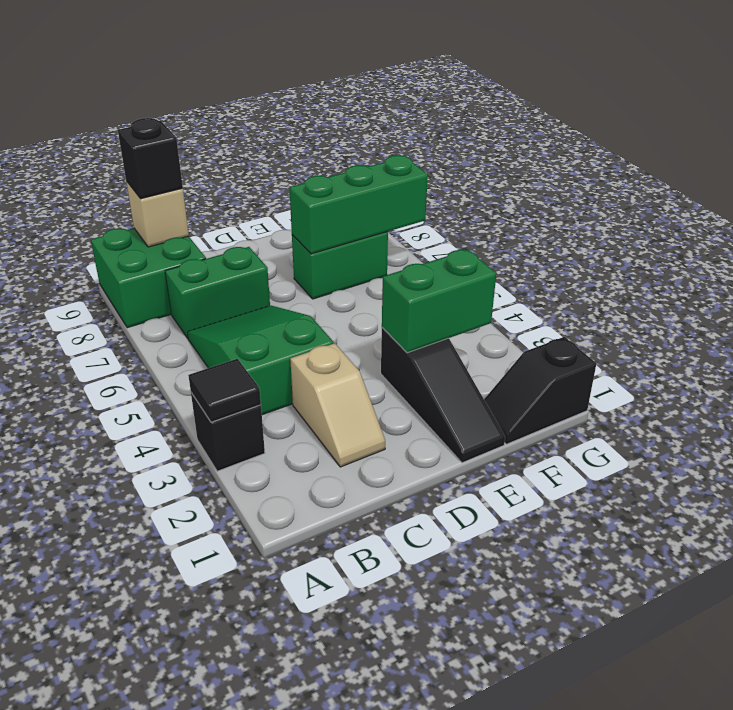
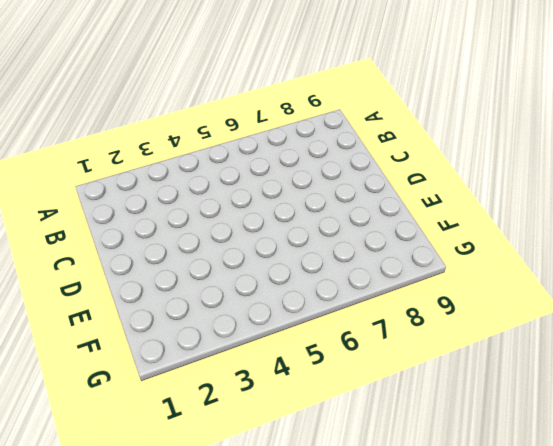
none -> black 1x1 brick [191,393,265,471]
none -> green 2x2 brick [91,228,206,328]
none -> green 2x3 slope [188,306,334,415]

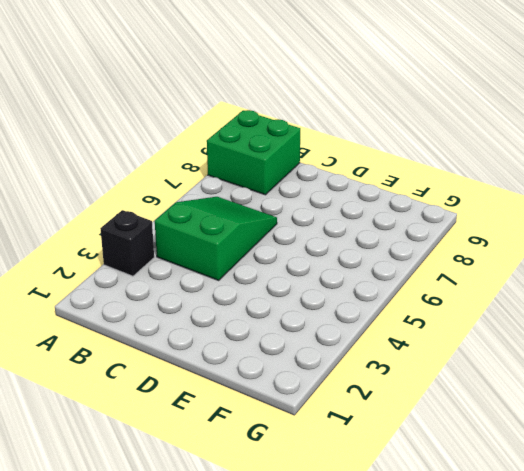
none -> green 1x2 brick [165,247,270,338]
none -> tan 1x2 slope [290,343,385,467]
none -> black 1x3 slope [381,328,505,463]

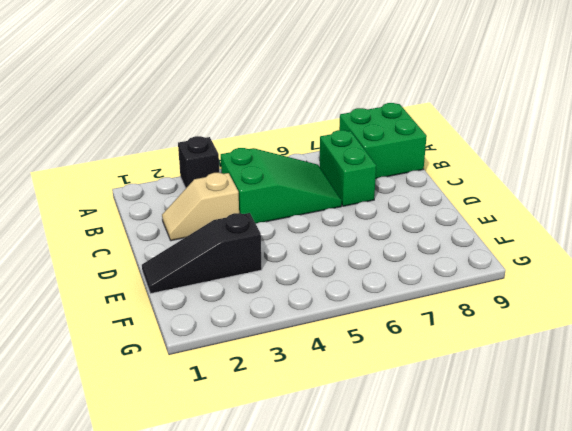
none -> green 1x2 brick [292,232,388,299]
none -> black 1x2 slope [484,337,596,444]
none -> black 1x1 tile [188,359,261,422]

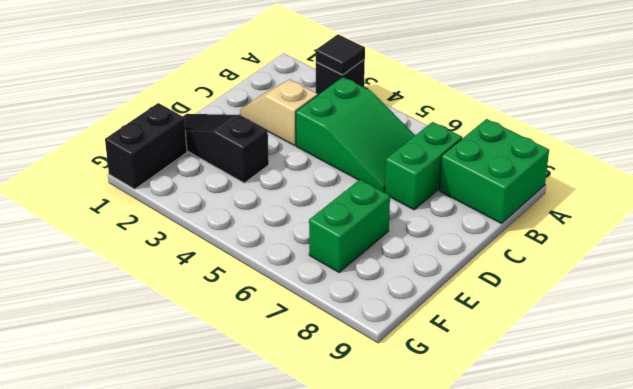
black 1x2 brick [105,103,187,189] -> black 1x2 slope [484,337,596,444]
none -> tan 1x1 brick [126,181,189,247]
none -> green 1x2 brick [382,250,496,353]
none -> green 1x3 brick [290,155,428,254]

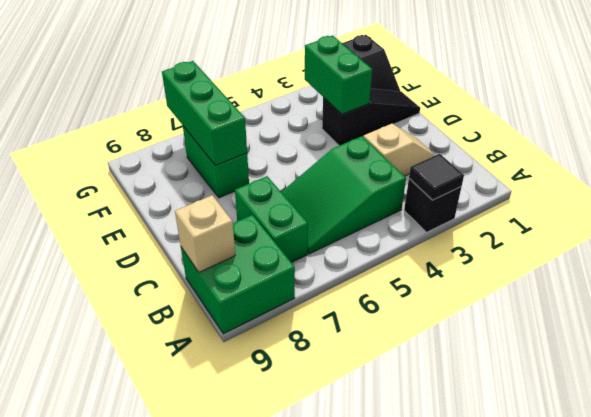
none -> black 1x1 brick [118,118,183,199]

